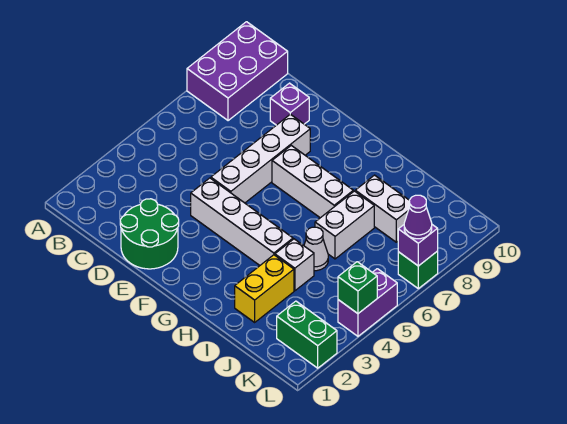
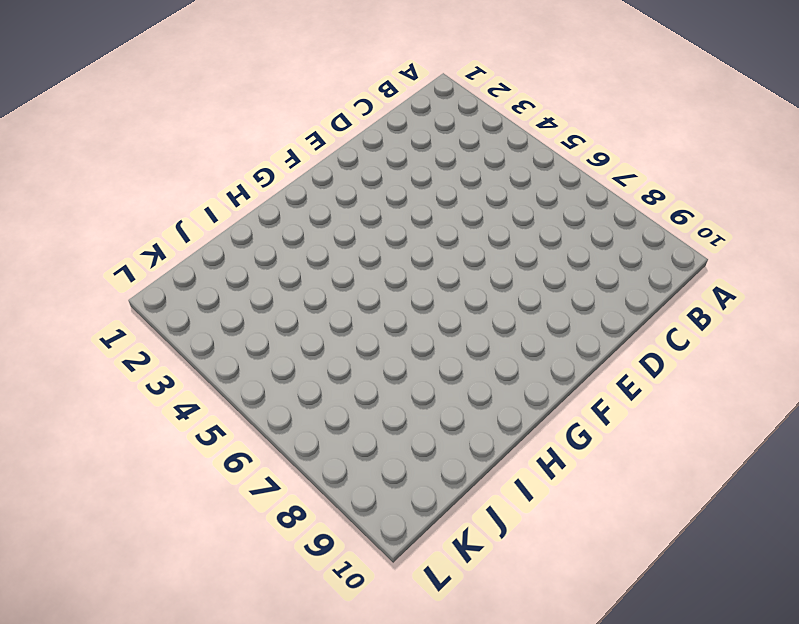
none -> purple 2x3 brick [187,22,288,121]
none -> green 2x2 round brick [120,199,179,269]
none -> purple 1x1 brick [270,83,309,125]

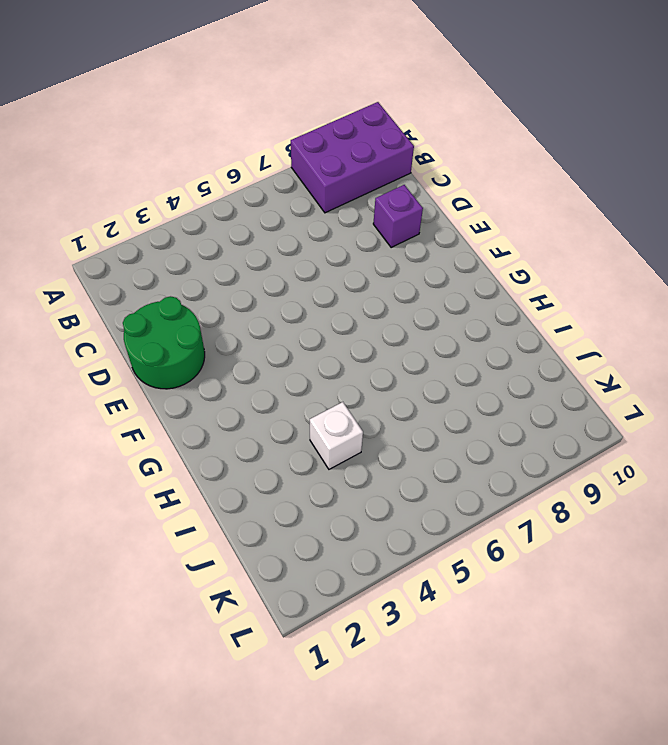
none -> white 1x4 brick [191,178,293,265]
none -> white 1x4 brick [211,114,310,203]
none -> white 1x3 brick [272,145,353,218]

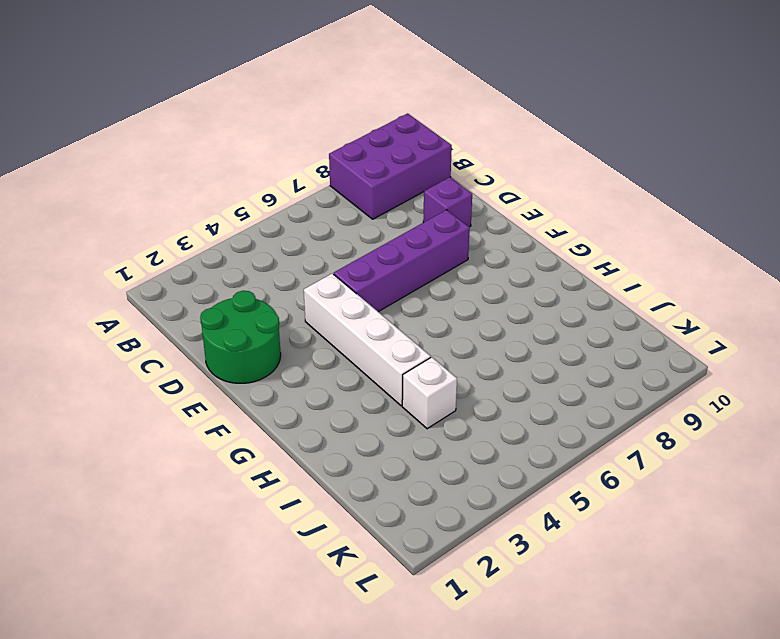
purple 1x4 brick [334,210,470,312] -> white 1x4 brick [211,114,310,203]
none -> white 1x3 brick [272,145,353,218]
none -> yellow 1x2 brick [235,255,294,322]
none -> white 1x1 cone [304,227,328,271]

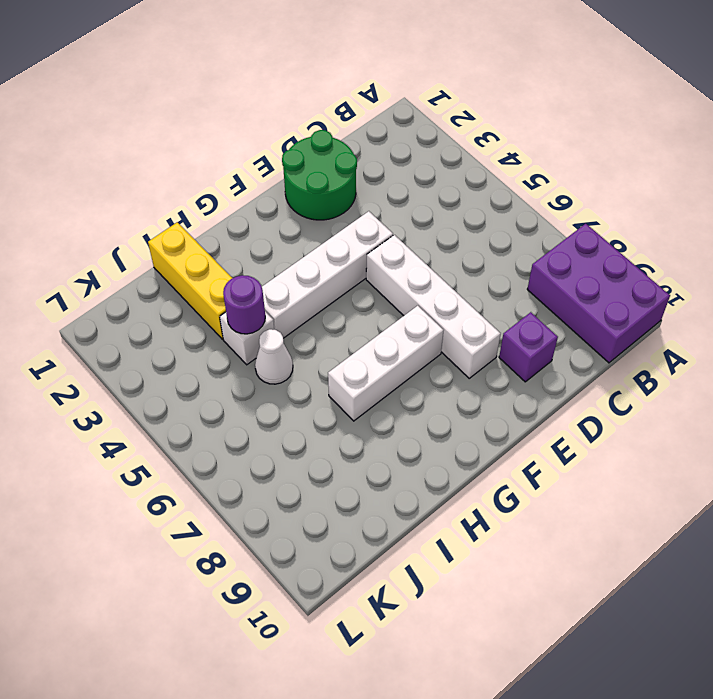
yellow 1x3 brick [148,222,232,339] -> yellow 1x2 brick [235,255,294,322]
purple 1x1 round brick [223,275,265,334] -> none
none -> white 1x2 brick [315,191,374,259]
none -> white 1x2 brick [355,175,410,242]
none -> green 1x2 brick [277,301,337,368]

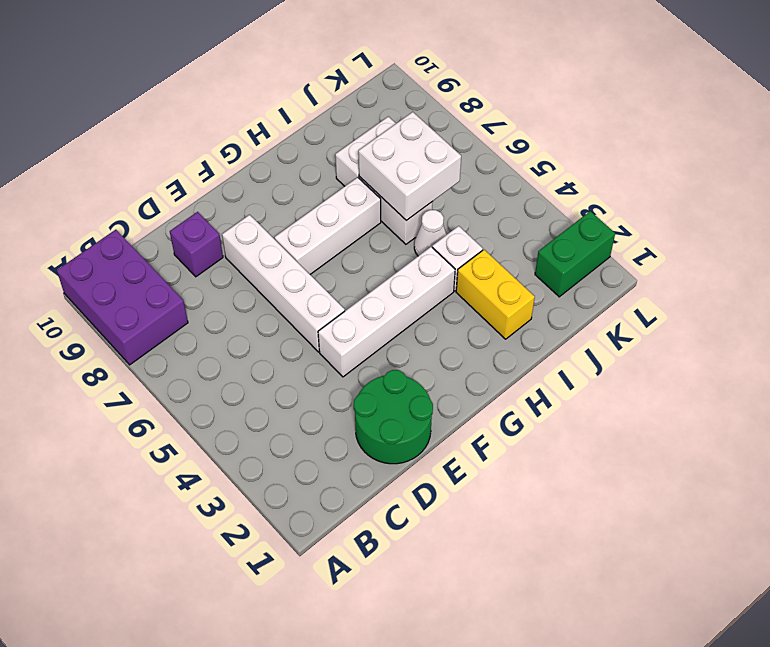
white 2x2 brick [358,112,461,221] -> none
none -> purple 1x2 brick [338,269,397,336]
none -> green 1x1 brick [398,251,438,289]
none -> green 1x1 brick [338,262,377,313]

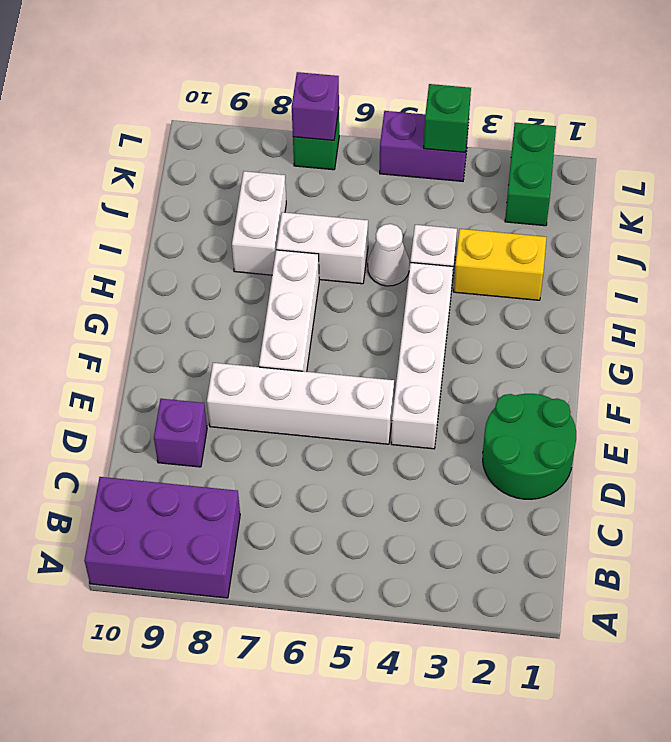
none -> purple 1x1 cone [404,195,432,239]

